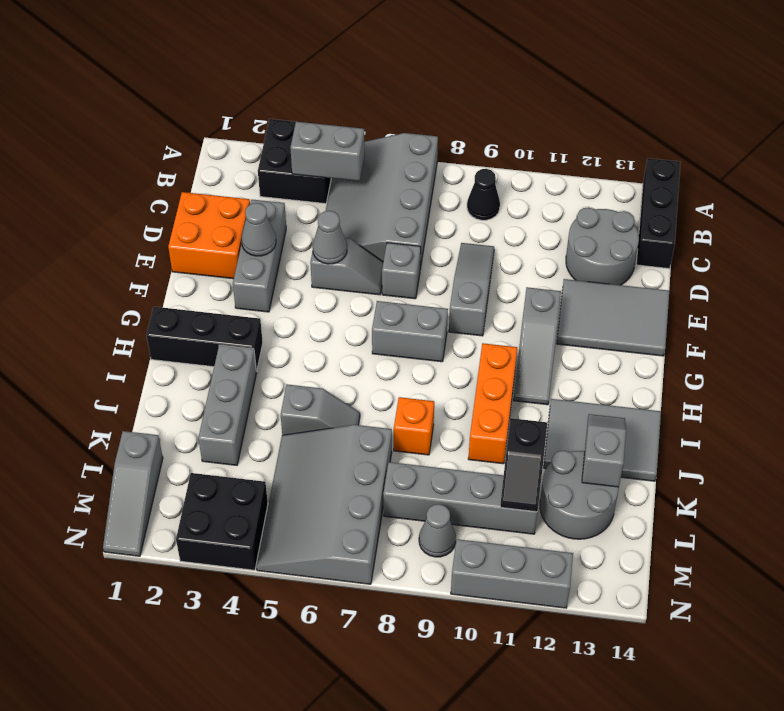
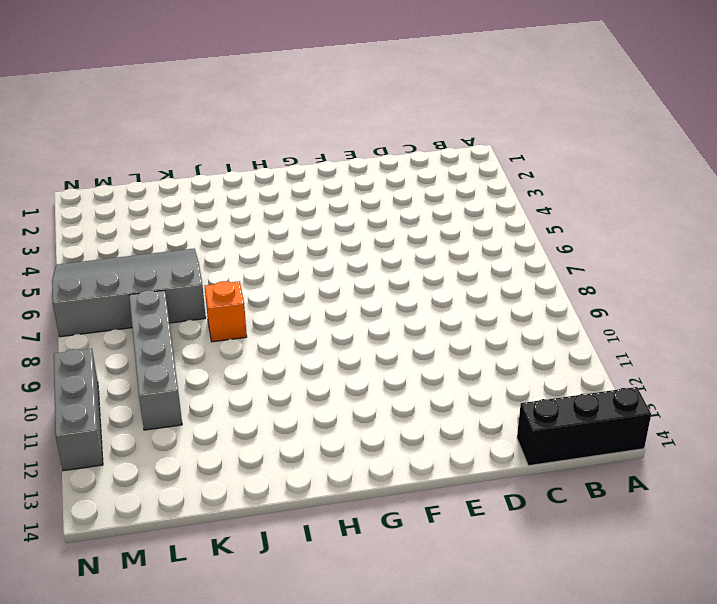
none -> black 2x2 brick [258,119,331,204]
none -> grey 3x4 slope [326,133,438,269]
none -> black 1x1 cone [467,169,500,220]
none -> grey 2x2 round brick [566,207,639,285]

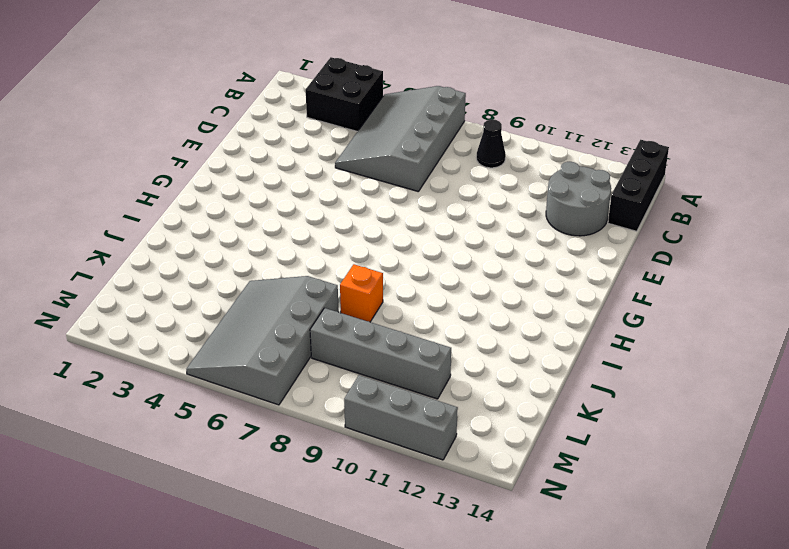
none -> orange 2x2 brick [168,192,250,279]
none -> grey 1x3 brick [233,200,286,312]
none -> grey 1x3 slope [449,243,494,336]
none -> grey 1x2 slope [310,238,383,295]

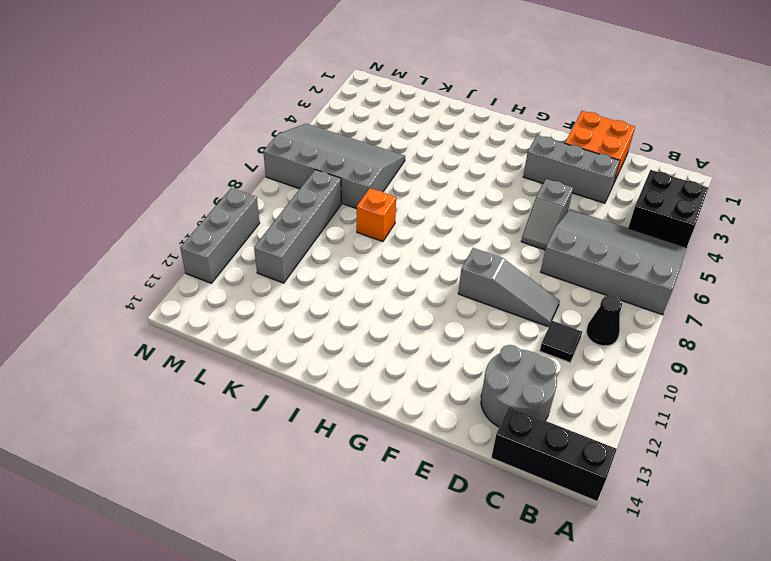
black 1x1 tile [540,321,582,362] -> none
none -> grey 1x1 brick [382,243,421,299]
none -> grey 2x3 tile [557,279,669,356]
none -> grey 1x3 slope [514,287,561,405]
none -> grey 1x2 brick [372,301,448,362]

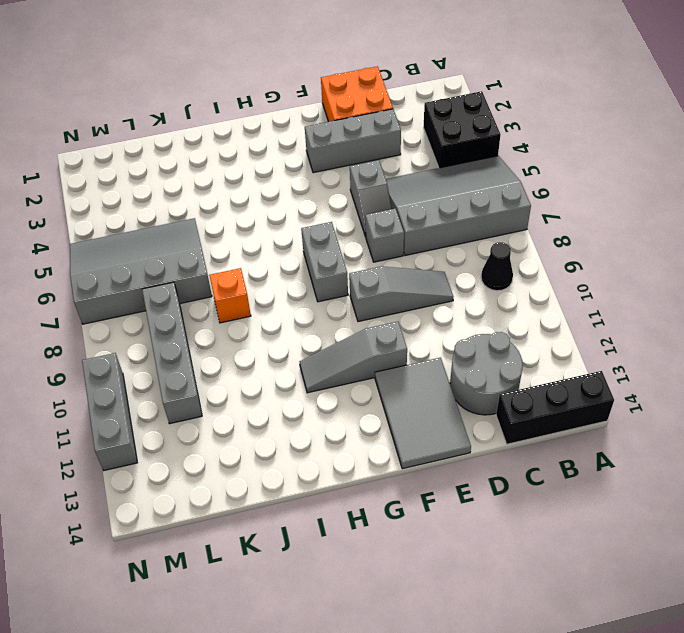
none -> black 1x3 brick [146,307,263,371]
none -> orange 1x3 brick [468,343,517,464]
none -> grey 1x3 brick [198,345,257,465]
none -> grey 2x3 tile [544,399,661,481]

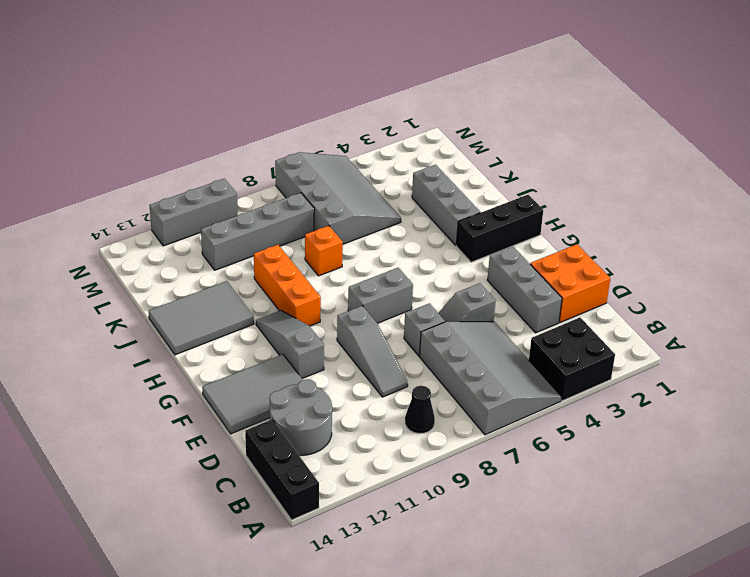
none -> grey 1x2 slope [281,384,360,435]
none -> grey 2x2 round brick [540,451,619,539]
none -> grey 1x3 slope [103,431,163,556]
none -> black 2x2 brick [176,473,268,570]

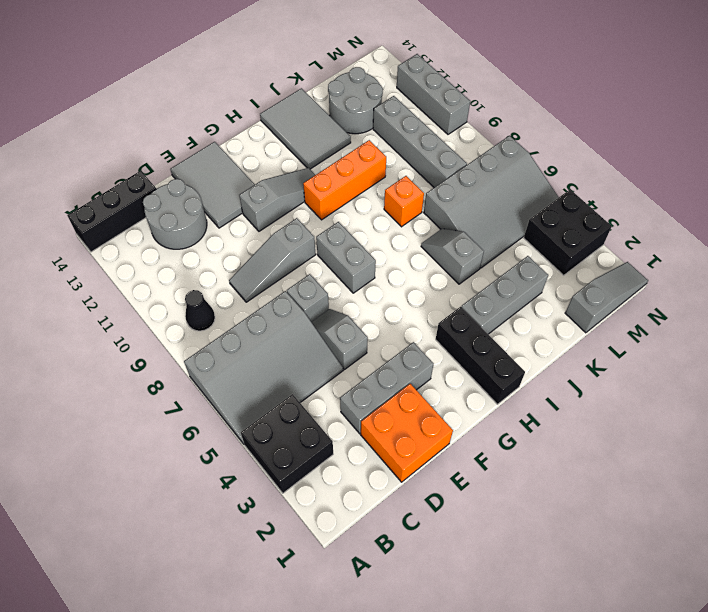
none -> grey 1x1 cone [419,504,456,557]
none -> grey 1x2 brick [290,122,365,181]
none -> grey 1x1 cone [242,203,276,256]
none -> grey 1x1 cone [313,211,347,264]

